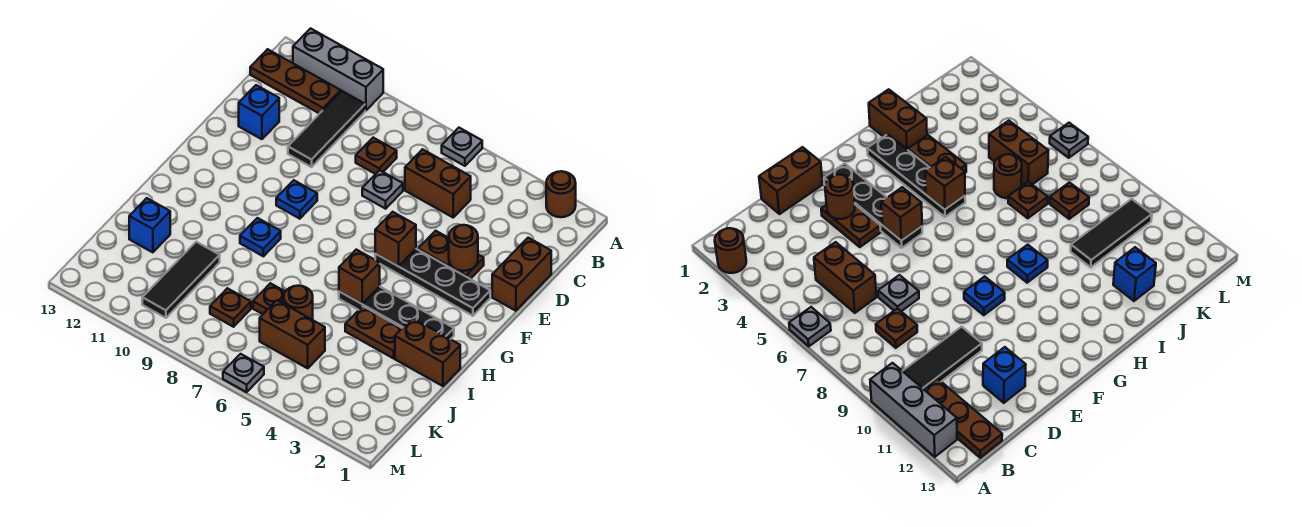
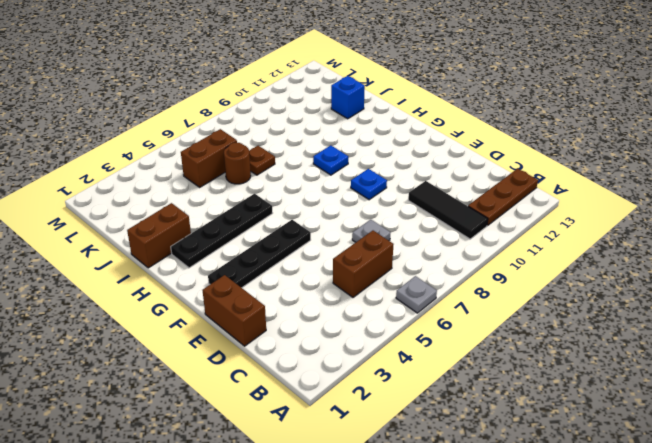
none -> brown 1x1 round brick [546,171,576,217]
none -> grey 1x3 brick [293,28,383,110]
none -> brown 1x1 plate [356,138,397,174]

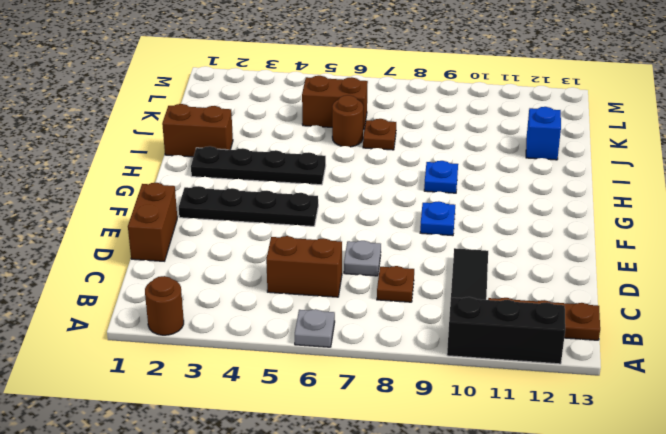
black 1x3 brick [447,297,565,364] -> grey 1x3 brick [293,28,383,110]
none -> blue 1x1 brick [239,85,279,139]
none -> brown 1x2 plate [418,231,484,279]
none -> brown 1x2 plate [345,306,402,358]

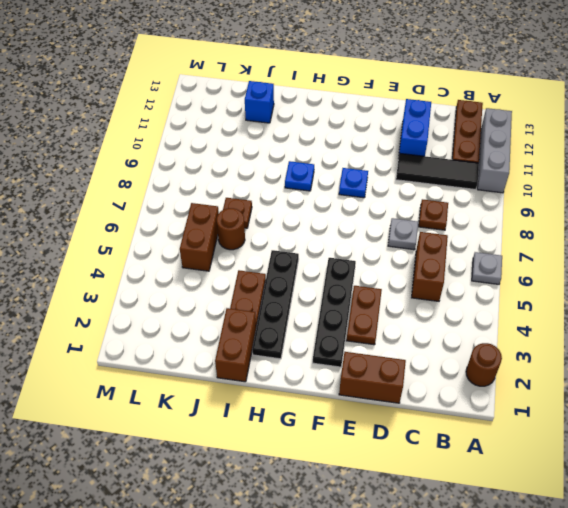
blue 1x2 brick [399,99,431,156] -> blue 1x1 brick [239,85,279,139]
none -> black 1x3 tile [142,242,220,318]
none -> brown 1x1 plate [210,288,251,327]
none -> grey 1x1 plate [223,354,264,392]

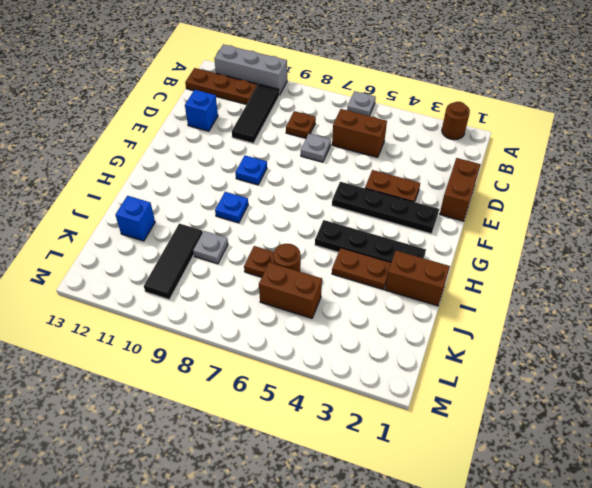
grey 1x1 plate [193,231,228,264] -> grey 1x1 plate moved to [223,354,264,392]
none -> brown 1x1 plate [210,288,251,327]
none -> brown 1x1 round brick [448,225,478,271]
none -> brown 1x1 brick [375,212,416,266]

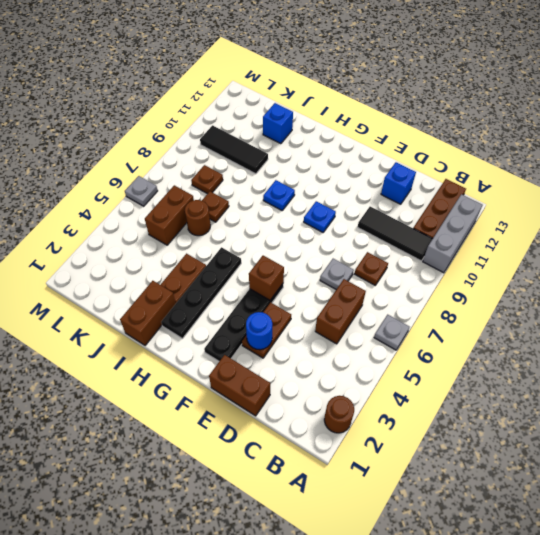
blue 1x1 round brick [246,312,272,350] -> brown 1x1 round brick [448,225,478,271]
none -> brown 1x1 brick [339,250,380,304]

